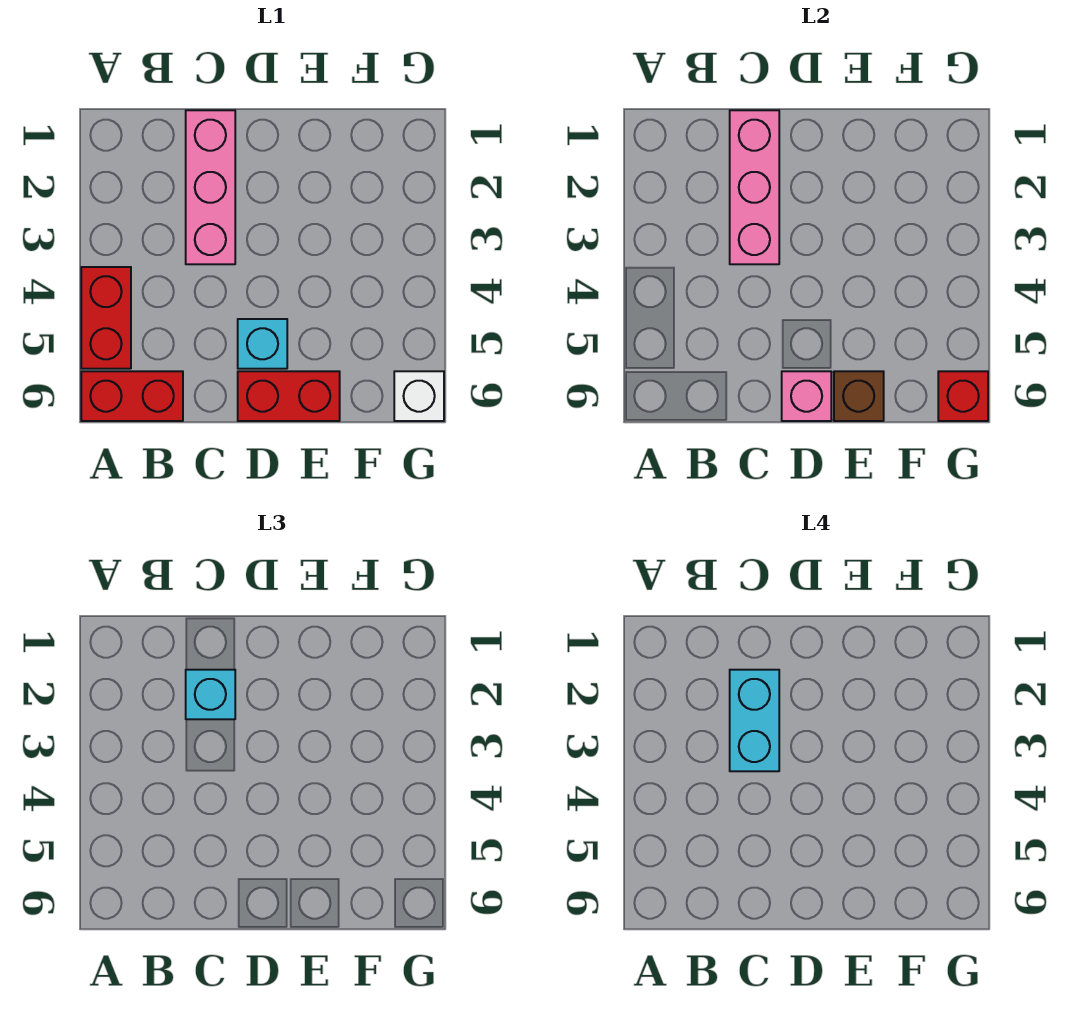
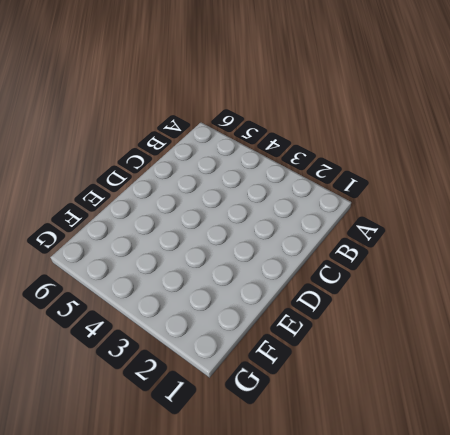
none -> red 1x2 brick [81,267,131,369]
none -> red 1x2 brick [81,371,183,421]
none -> pink 1x3 brick [186,110,235,264]

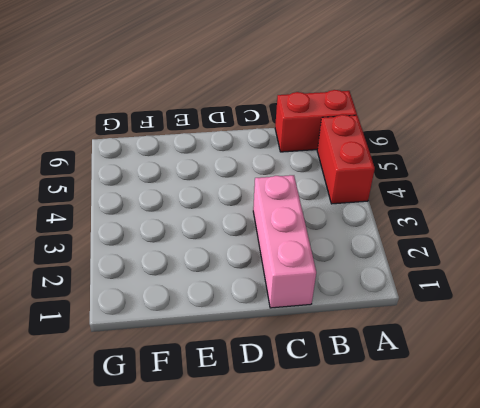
none -> cyan 1x1 brick [238,319,287,369]
none -> red 1x2 brick [238,371,340,421]
none -> white 1x1 brick [394,371,444,421]

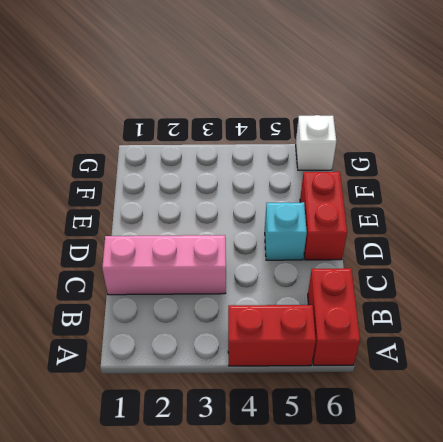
none -> pink 1x3 brick [730,110,779,264]
none -> pink 1x1 brick [782,371,831,421]
none -> brown 1x1 brick [834,371,884,421]

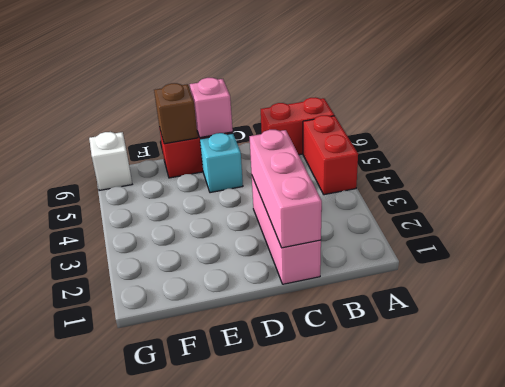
none -> red 1x1 brick [938,371,988,421]
none -> cyan 1x1 brick [186,670,235,719]
none -> cyan 1x2 brick [730,670,779,771]

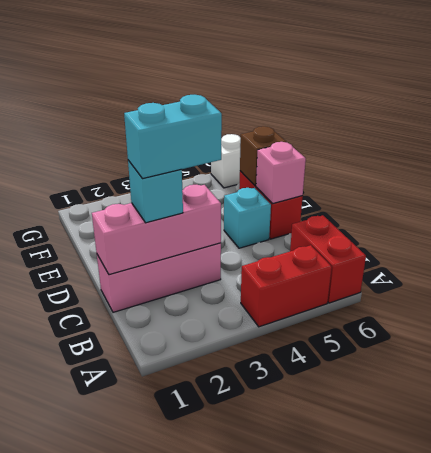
none -> red 1x1 brick [938,371,988,421]

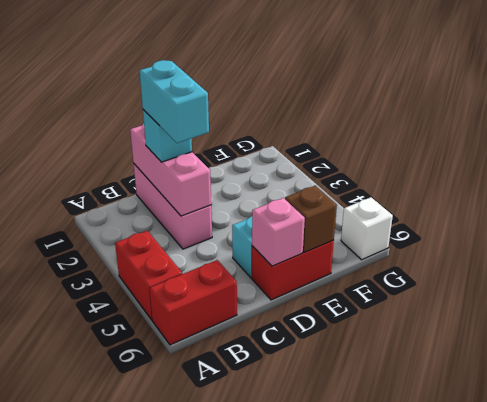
none -> red 1x1 brick [938,371,988,421]

